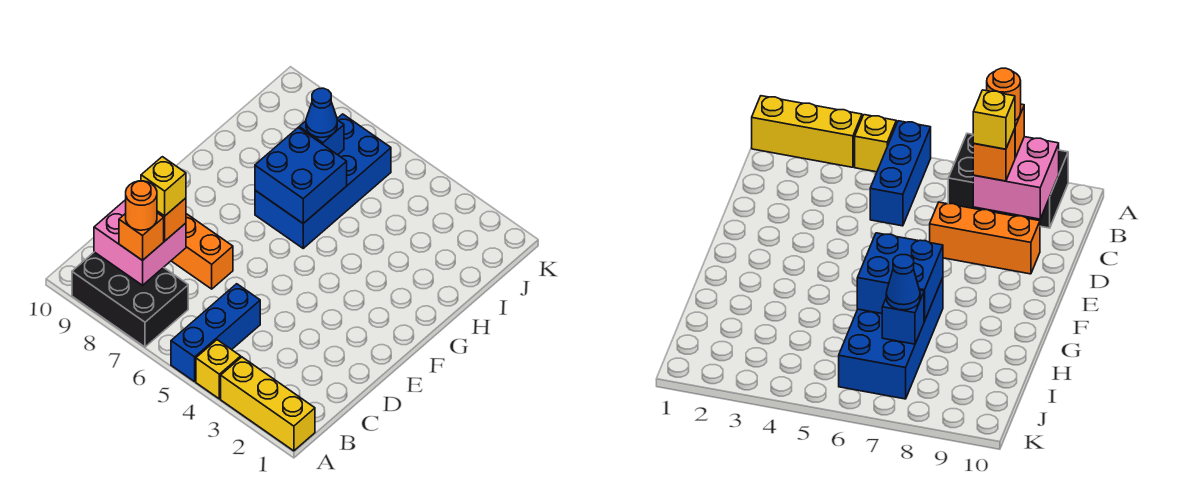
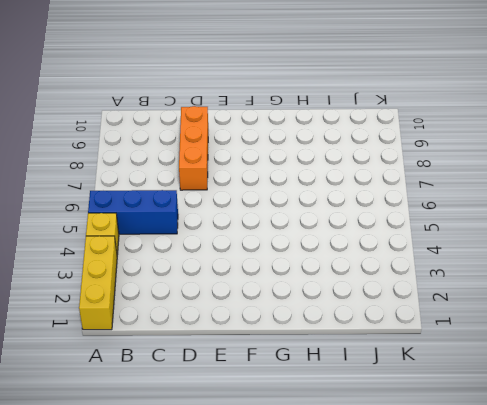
none -> black 2x3 brick [72,252,188,347]
none -> blue 2x4 brick [255,114,391,248]
none -> pink 2x2 brick [94,200,186,285]

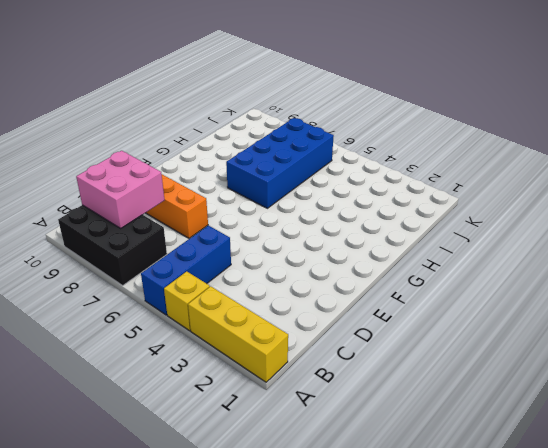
none -> blue 2x2 brick [255,128,347,223]
none -> blue 1x1 brick [299,120,344,155]
none -> orange 1x1 brick [119,213,164,260]

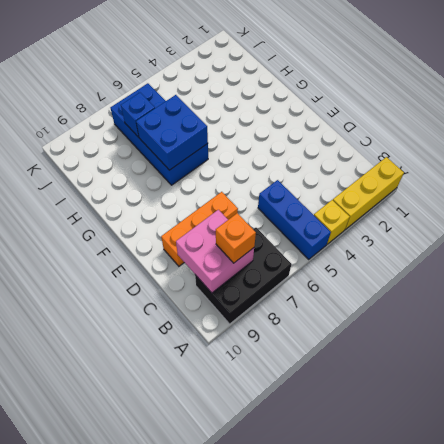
none -> orange 1x1 brick [157,198,186,241]
none -> blue 1x1 cone [306,88,337,138]
none -> orange 1x1 round brick [126,181,157,230]

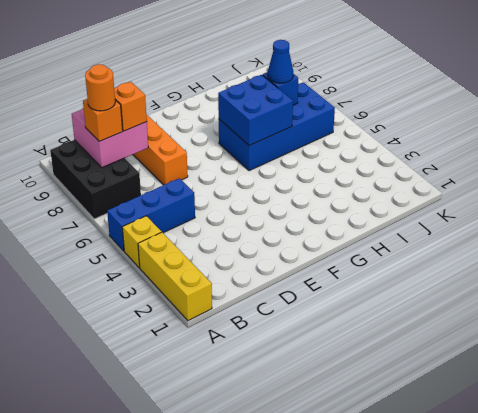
none -> yellow 1x1 brick [141,157,186,216]

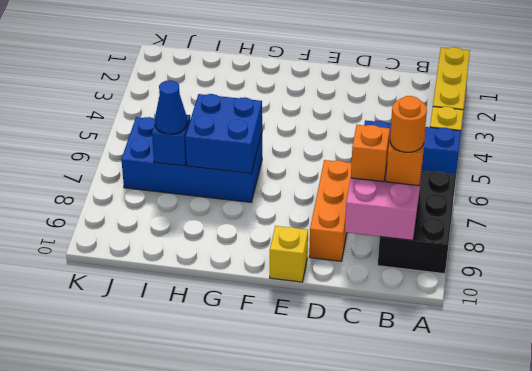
yellow 1x1 brick [270,226,308,282] -> yellow 1x1 brick moved to [141,157,186,216]

